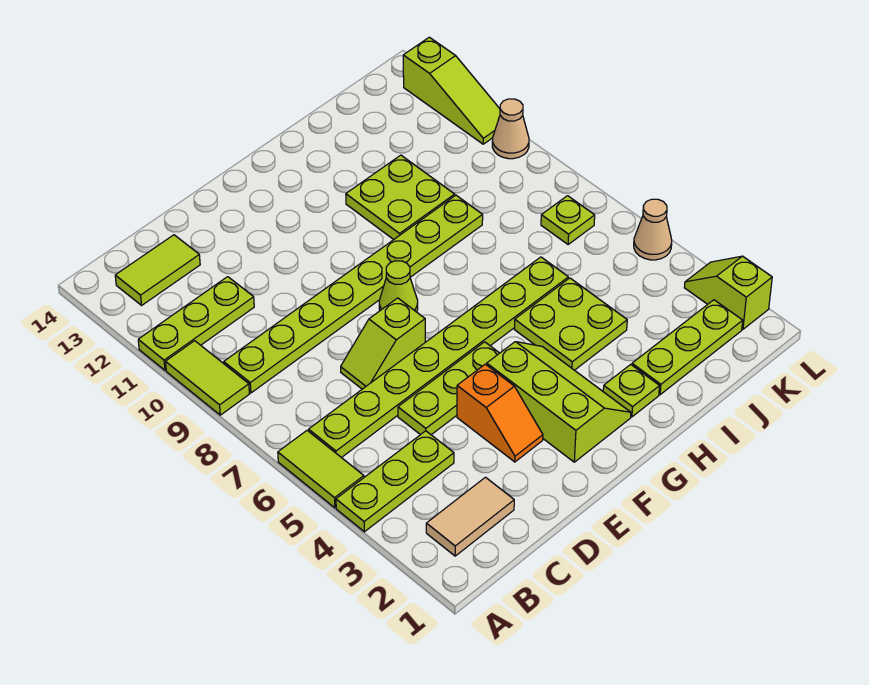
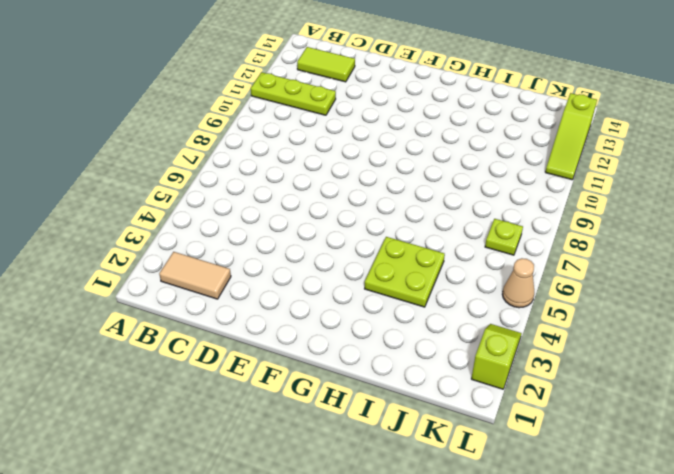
none -> lime 1x3 plate [336,431,454,532]
none -> lime 1x2 tile [278,431,364,508]
none -> lime 1x2 tile [166,341,249,415]

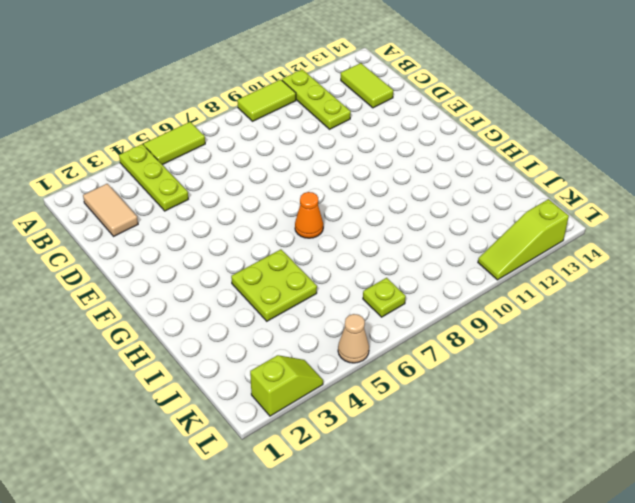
orange 1x1 cone [295,192,323,238] -> none
none -> lime 1x8 plate [309,257,568,458]
none -> lime 1x8 plate [224,195,483,393]
none -> lime 1x3 plate [398,342,499,435]

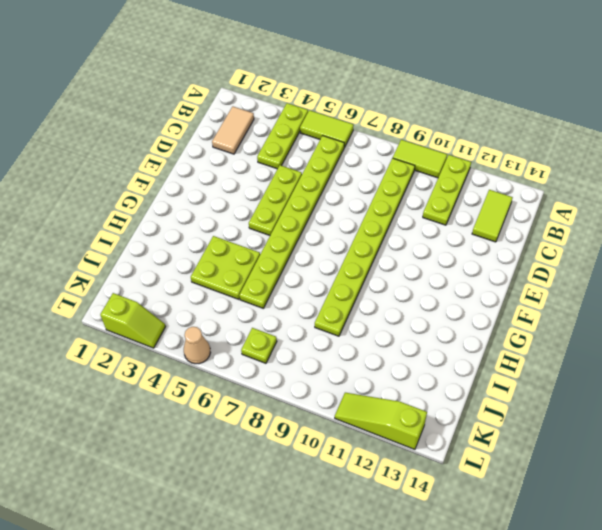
none -> lime 1x2 slope [341,298,425,389]
none -> orange 1x2 slope [457,364,543,462]
none -> lime 2x3 slope [487,342,631,462]

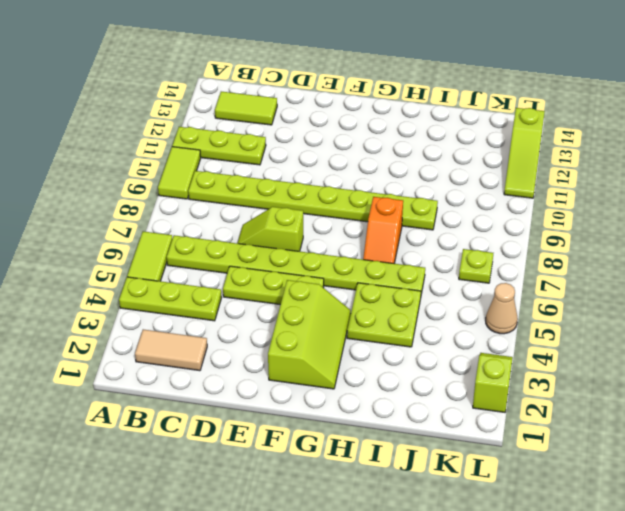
orange 1x2 slope [363,197,403,264] -> orange 1x2 slope moved to [457,364,543,462]
none -> lime 1x1 cone [379,261,418,312]
none -> lime 1x1 plate [603,364,660,417]
none -> lime 2x2 plate [346,155,455,240]

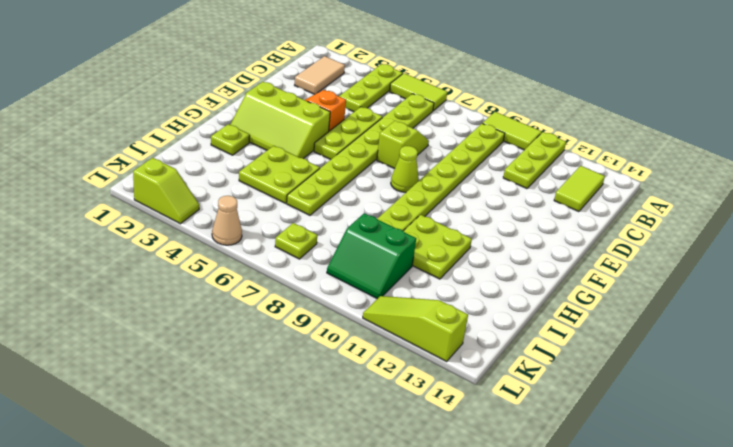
green 2x2 slope [327,213,416,299] -> none
none -> lime 1x3 plate [632,300,743,395]
none -> tan 1x1 cone [492,99,529,159]

